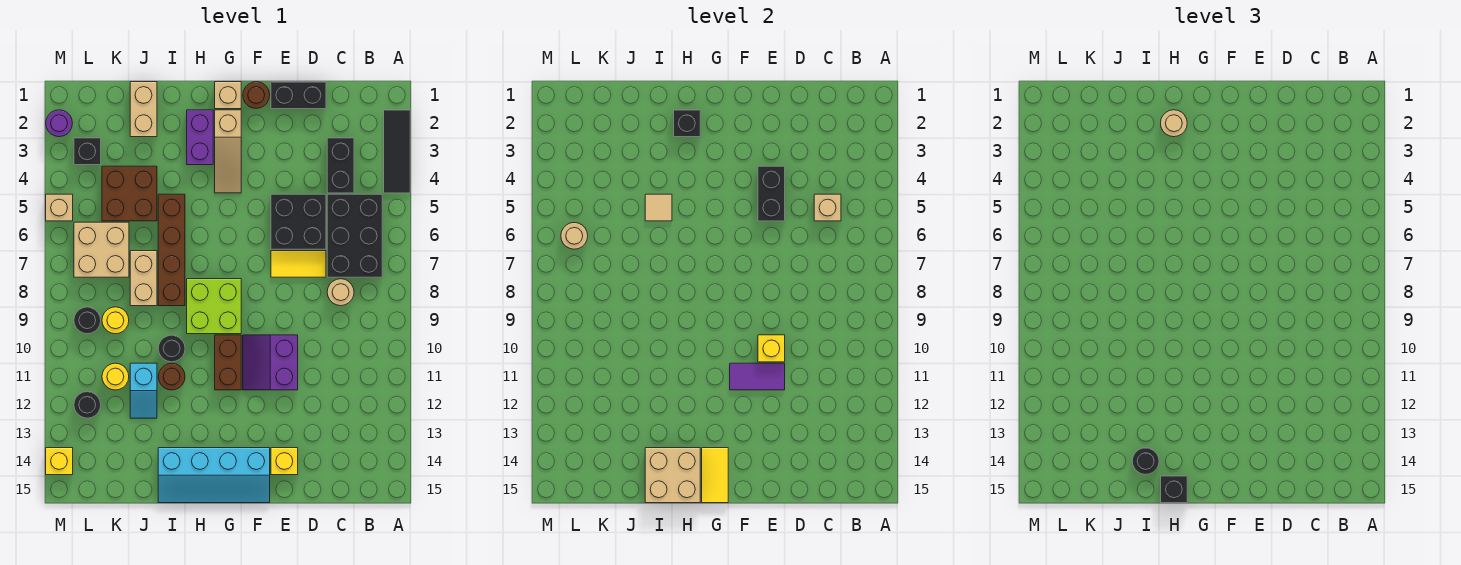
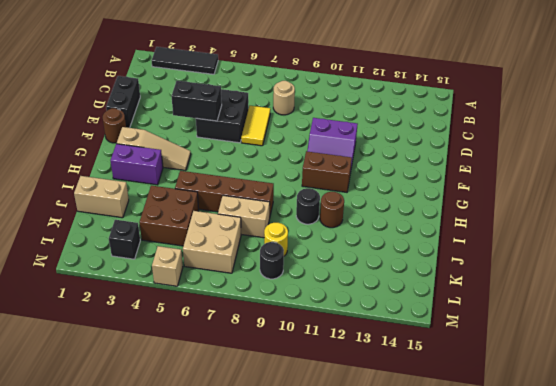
none -> black 2x3 brick [327,194,382,277]
none -> black 1x2 brick [327,138,354,193]
none -> yellow 1x1 brick [271,448,298,475]
none -> cyan 2x4 slope [158,448,270,503]

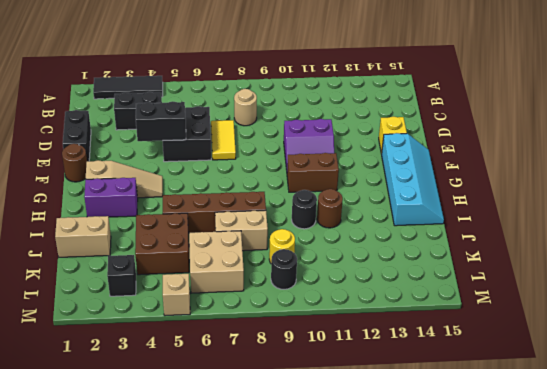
none -> black 2x3 brick [327,194,382,277]
none -> tan 1x1 brick [215,82,241,109]
none -> lime 2x2 brick [187,279,241,334]
none -> cyan 1x2 slope [130,363,157,418]

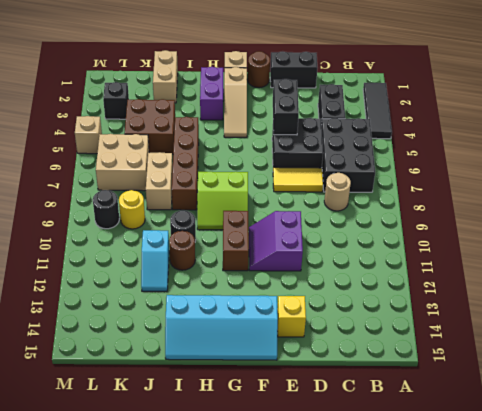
lime 2x2 slope [197,172,248,230] -> lime 2x2 brick [187,279,241,334]
none -> yellow 1x1 round brick [102,363,129,390]
none -> black 1x1 round brick [74,391,101,418]
none -> purple 1x1 round brick [46,110,72,137]
none -> yellow 1x1 brick [46,448,73,475]

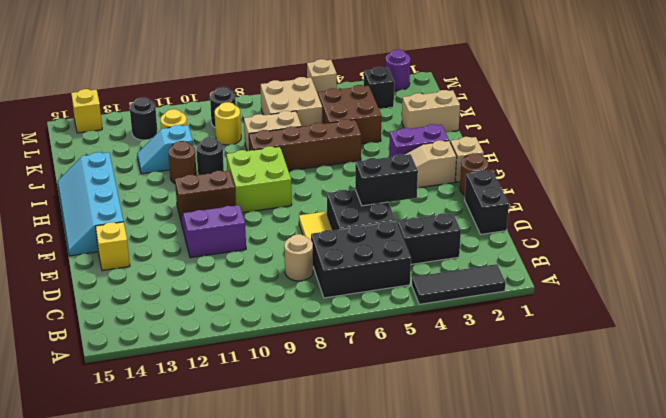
none -> tan 1x1 brick [814,194,841,221]
none -> yellow 1x1 brick [758,335,785,362]
none -> purple 1x2 tile [730,363,785,390]
none -> yellow 1x2 tile [702,448,728,503]

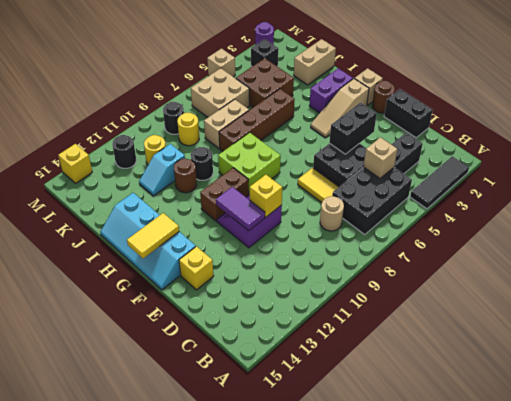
none -> black 1x1 brick [674,110,700,137]
none -> tan 2x2 brick [645,448,700,503]
none -> tan 1x1 tile [645,194,672,221]
none -> tan 1x1 round brick [561,223,588,249]

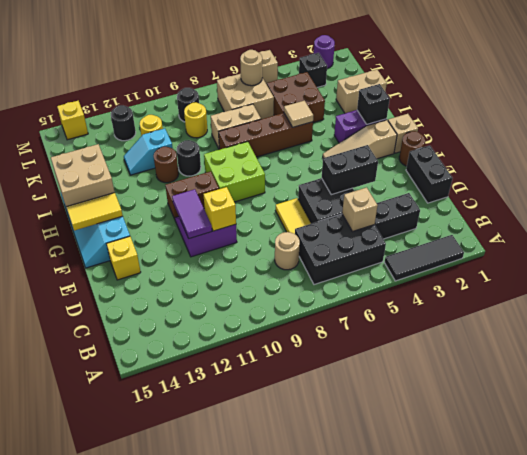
none -> tan 1x1 round brick [1161,110,1187,137]
none -> black 1x1 brick [1161,476,1187,503]
none -> black 1x1 round brick [1132,448,1159,475]

